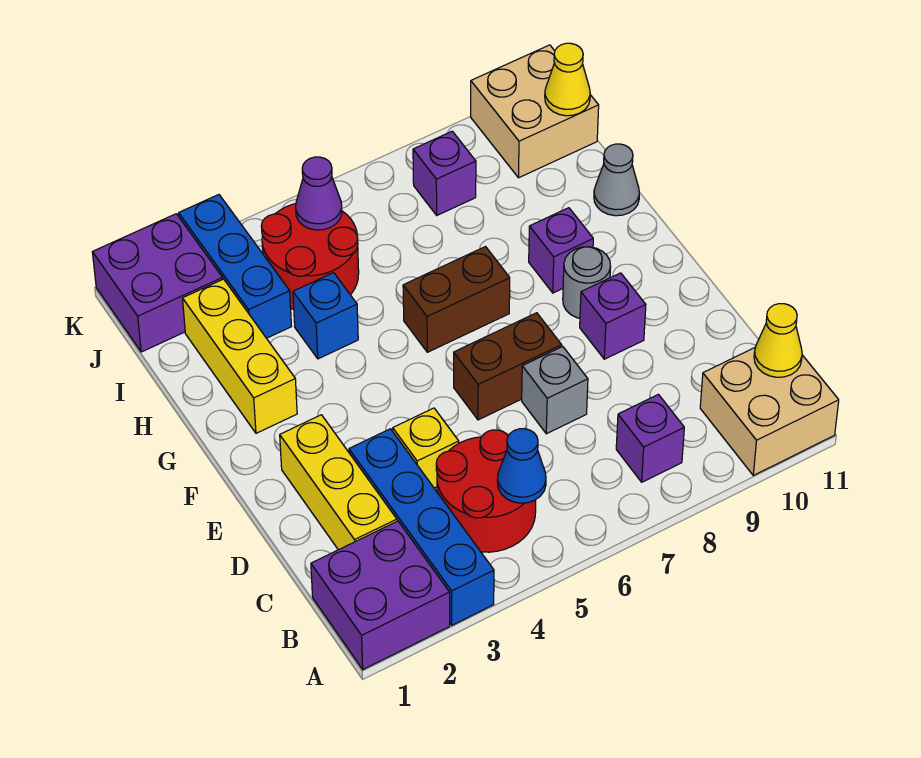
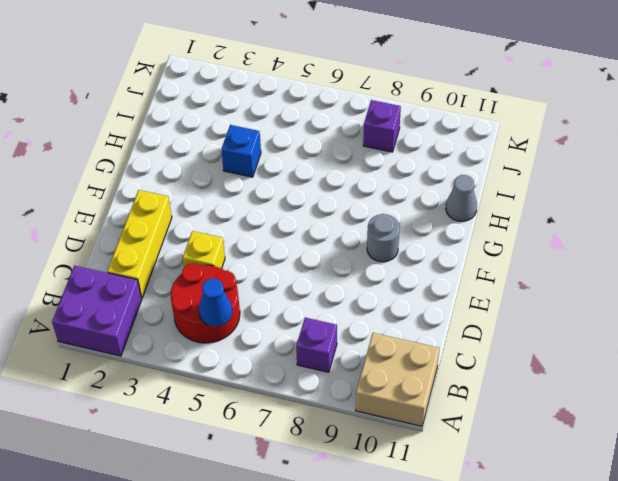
none -> blue 1x4 brick [349,429,494,625]
none -> grey 1x1 brick [522,347,588,434]
none -> brown 1x2 brick [454,313,562,420]

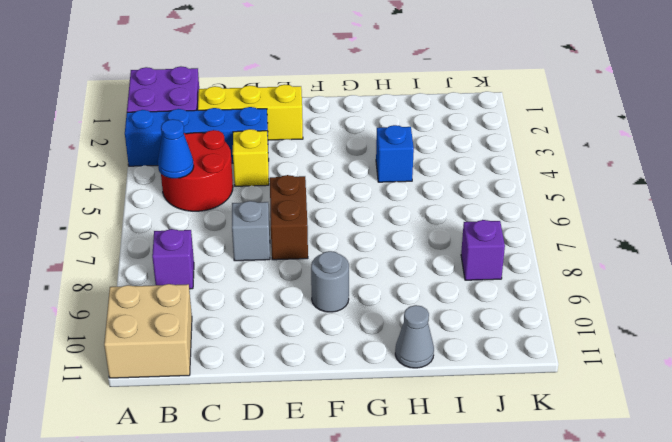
none -> purple 1x1 brick [580,273,646,359]
none -> yellow 1x3 brick [183,279,297,433]
none -> brown 1x2 brick [403,247,510,352]

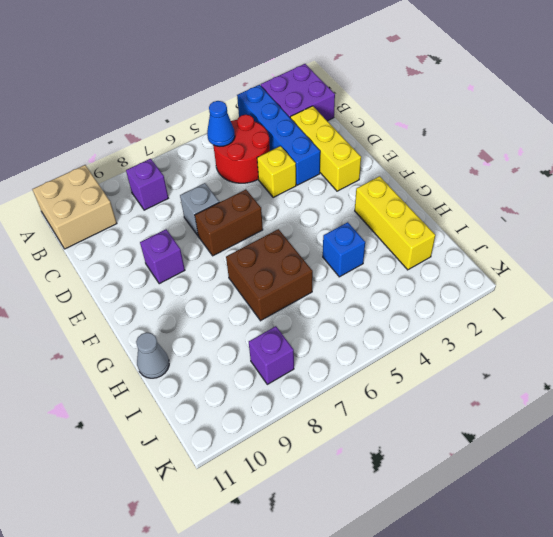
brown 2x2 brick [226,229,313,321] -> brown 1x2 brick [403,247,510,352]
none -> grey 1x1 round brick [563,247,611,318]
none -> purple 1x1 brick [529,208,593,293]
none -> blue 1x3 brick [179,195,292,338]

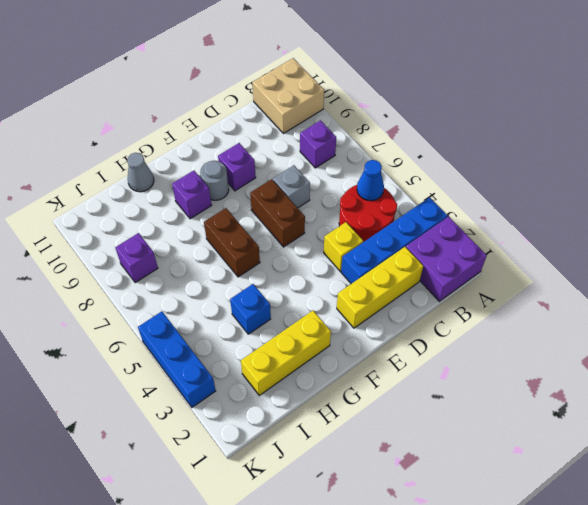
blue 1x3 brick [138,311,216,407] -> blue 1x3 brick turned to [179,195,292,338]
none -> red 2x2 round brick [261,204,359,309]
none -> purple 2x2 brick [92,214,223,352]
none -> tan 2x2 brick [471,45,599,178]

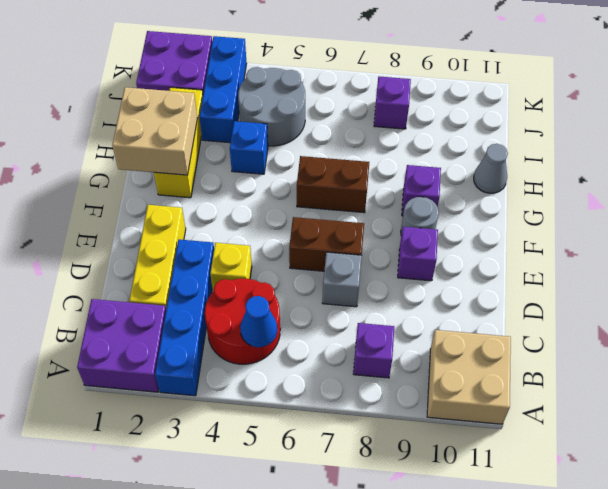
tan 2x2 brick [112,87,198,175] -> tan 2x2 brick moved to [471,45,599,178]
grey 2x2 round brick [238,67,305,146] -> red 2x2 round brick [261,204,359,309]
none -> yellow 1x1 cone [754,304,802,377]
none -> purple 1x1 cone [296,157,342,230]
none -> yellow 1x1 cone [545,43,590,116]

